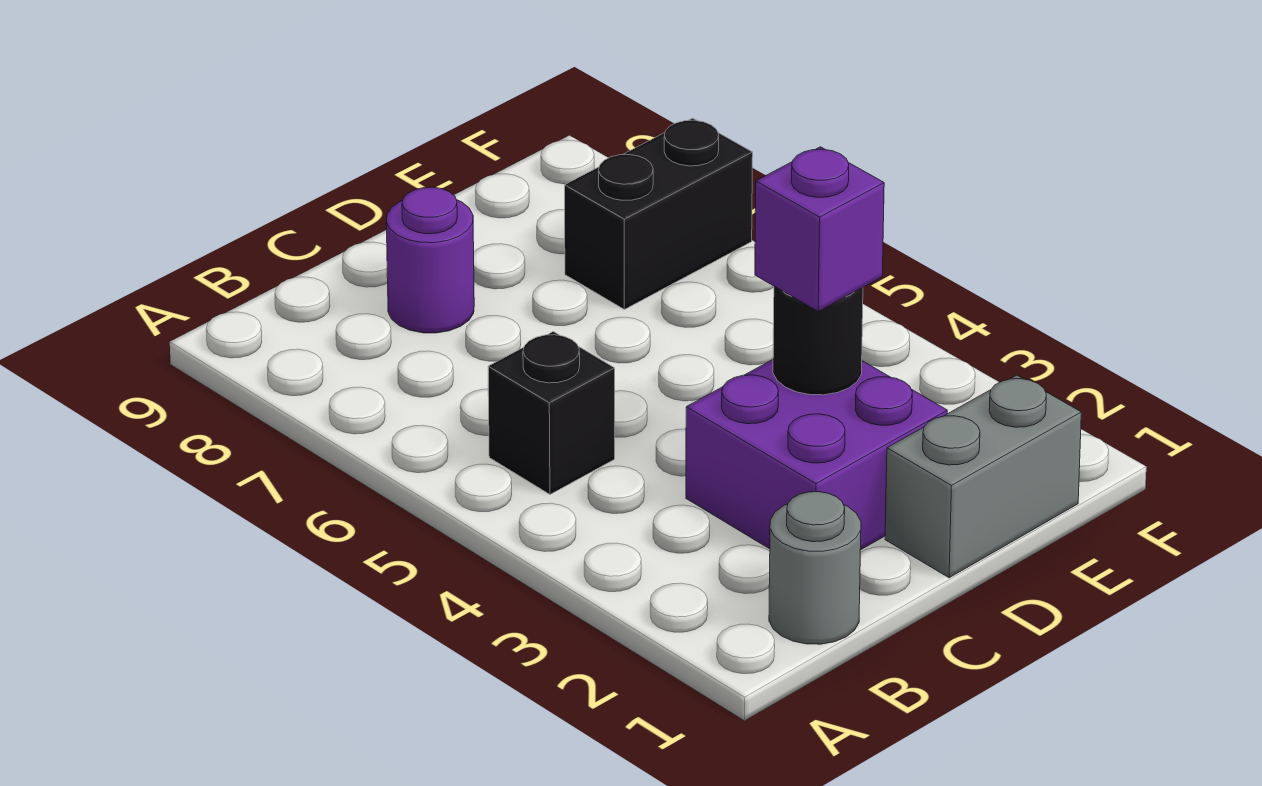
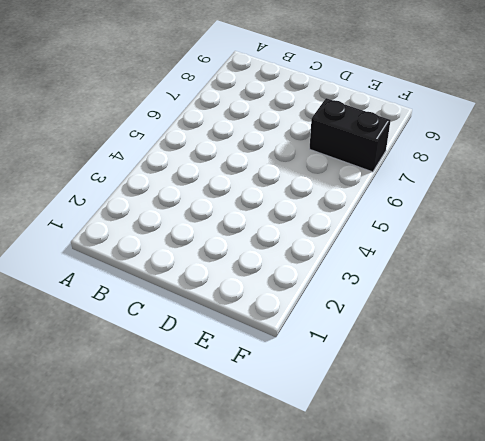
none -> grey 1x1 round brick [769,492,861,644]
none -> black 1x1 brick [488,332,615,494]

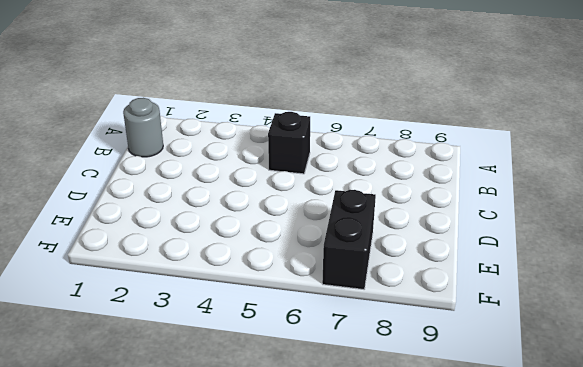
none -> purple 2x2 brick [686,360,947,550]
none -> purple 1x1 round brick [386,187,474,333]

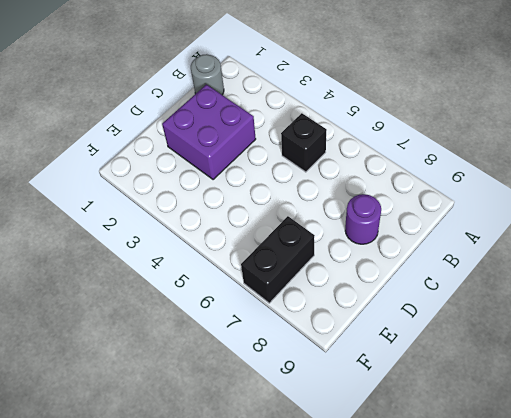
none -> grey 1x2 brick [885,375,1081,578]
none -> black 1x1 round brick [773,286,863,395]

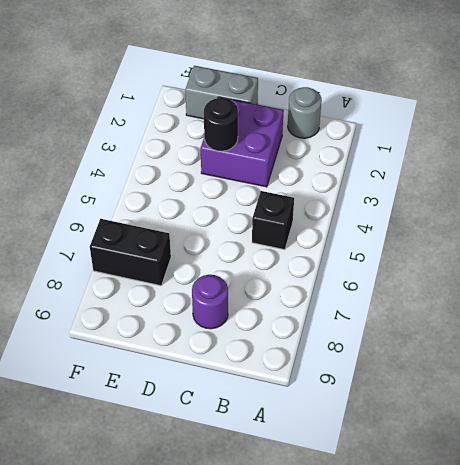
none -> purple 1x1 brick [755,147,884,311]

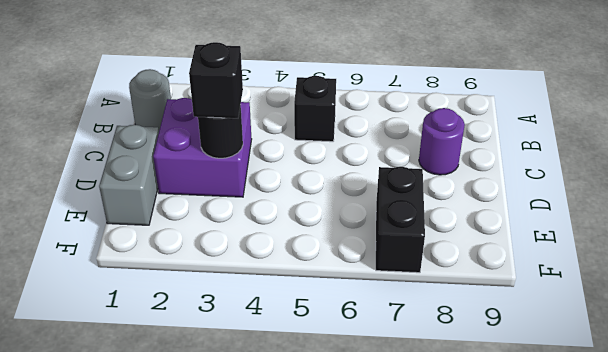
black 1x1 brick [189,42,243,118] -> purple 1x1 brick [755,147,884,311]

